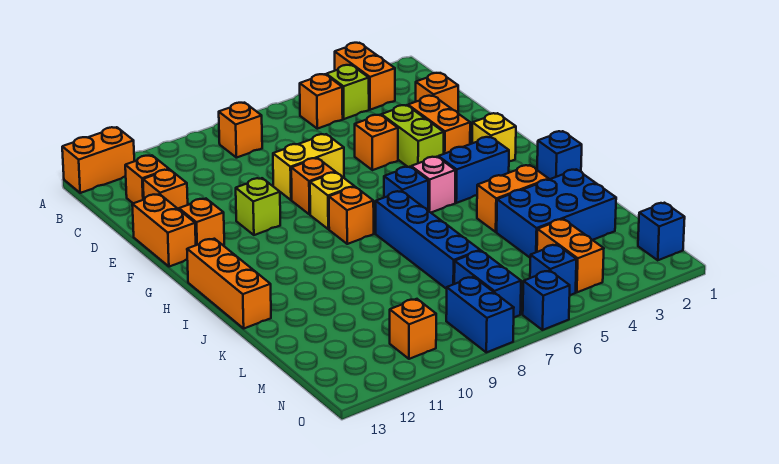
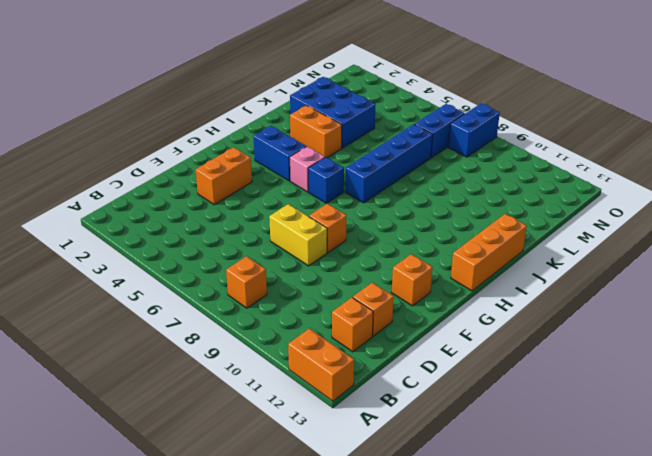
none -> orange 1x2 brick [335,43,395,110]
none -> lime 1x1 brick [326,65,369,119]
none -> orange 1x1 brick [300,74,343,129]
none -> orange 1x1 brick [416,73,458,113]

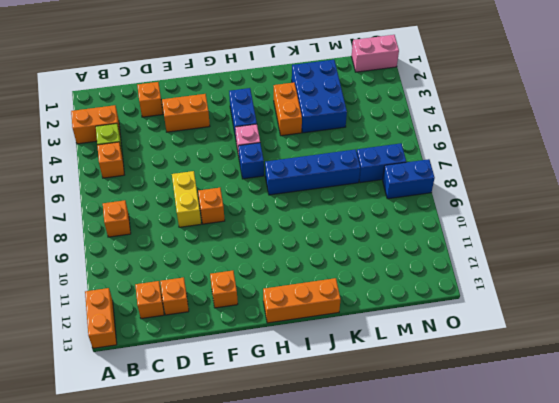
pink 1x2 brick [352,35,399,72] -> blue 1x1 brick [638,203,685,260]
none -> lime 1x2 brick [381,105,444,167]
none -> orange 1x1 brick [355,115,398,170]
none -> orange 1x2 brick [132,194,196,267]
none -> lime 1x1 brick [236,178,280,235]

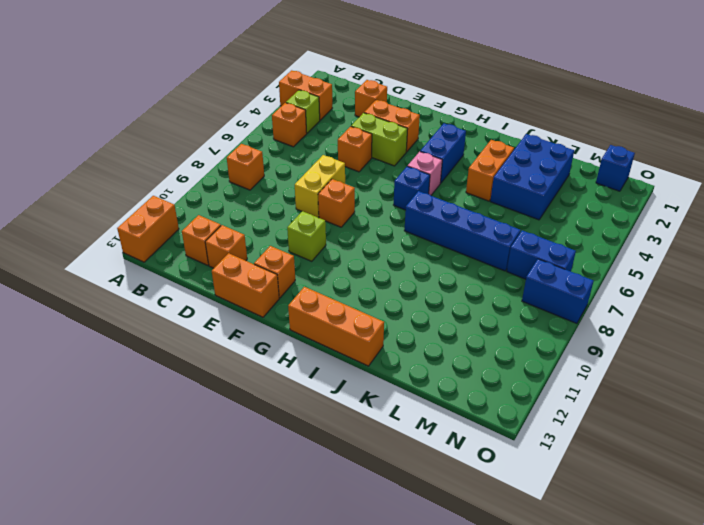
none -> yellow 1x1 brick [472,113,516,161]
none -> yellow 1x1 brick [310,172,354,229]
none -> orange 1x1 brick [329,187,374,244]
none -> blue 1x1 brick [537,131,582,179]

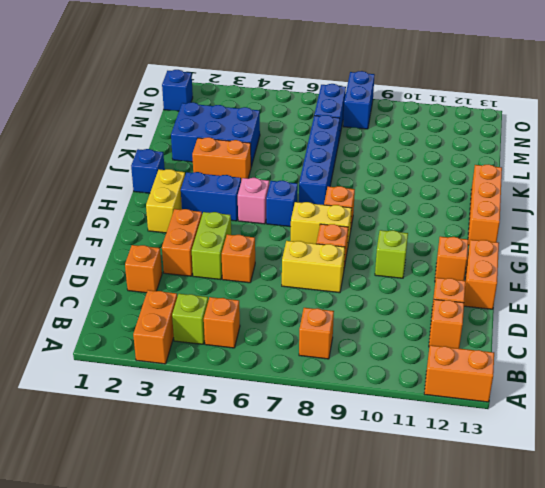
yellow 1x2 brick [146,169,185,233] -> yellow 1x1 brick [472,113,516,161]
yellow 1x2 brick [291,202,352,249] -> yellow 1x1 brick [310,172,354,229]
none -> orange 1x2 brick [537,219,604,292]
none -> blue 1x1 brick [530,245,576,295]
none -> orange 1x1 brick [390,299,436,359]
none -> blue 1x1 brick [523,271,570,330]

